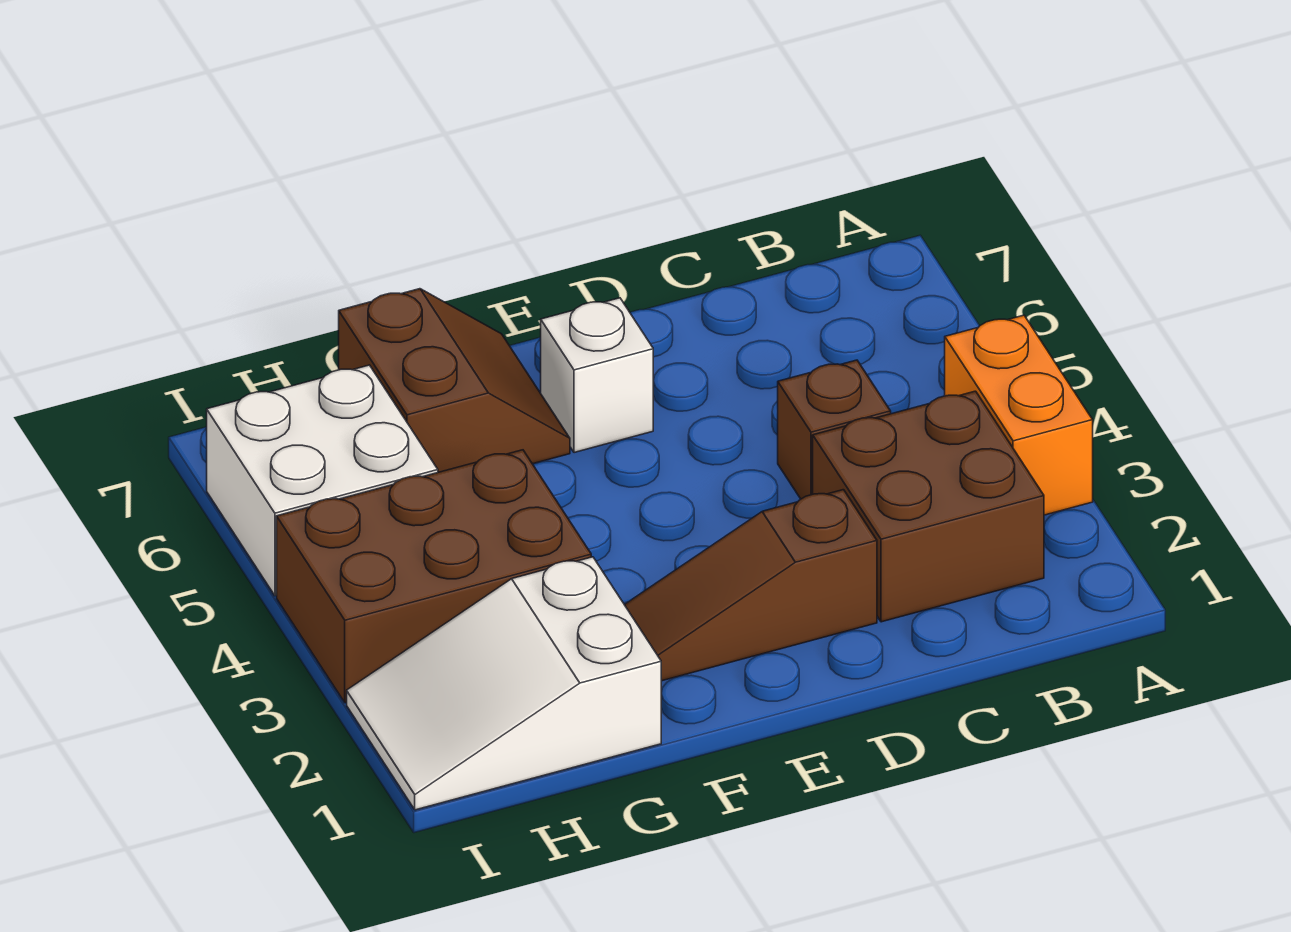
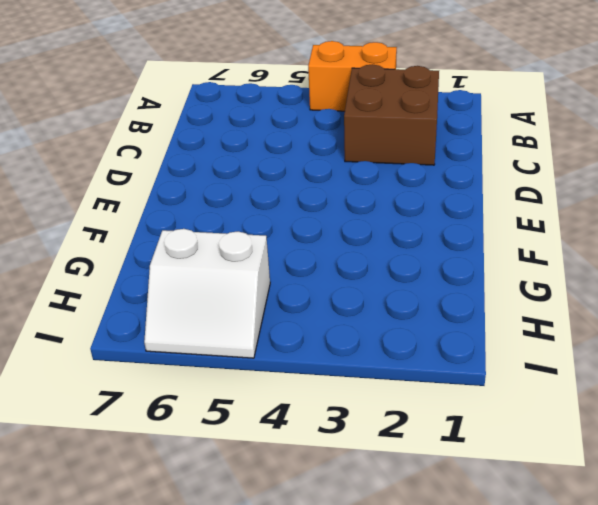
white 2x2 slope [144,229,270,358] -> white 2x2 brick [207,365,438,596]
none -> brown 1x1 brick [778,360,891,499]
none -> brown 1x3 slope [624,490,877,681]

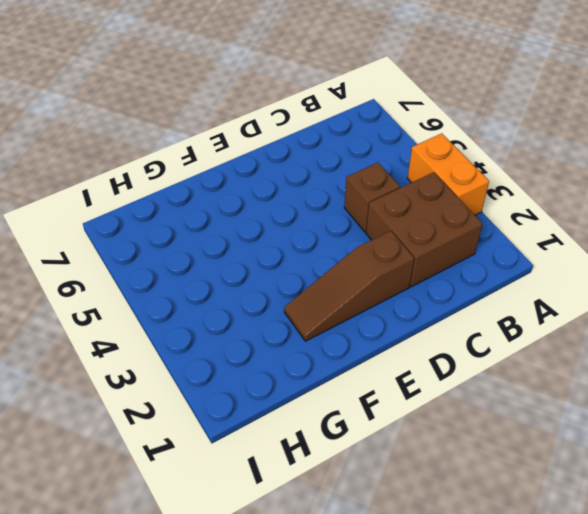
none -> white 1x1 brick [541,298,653,453]
none -> brown 2x2 slope [339,289,570,472]

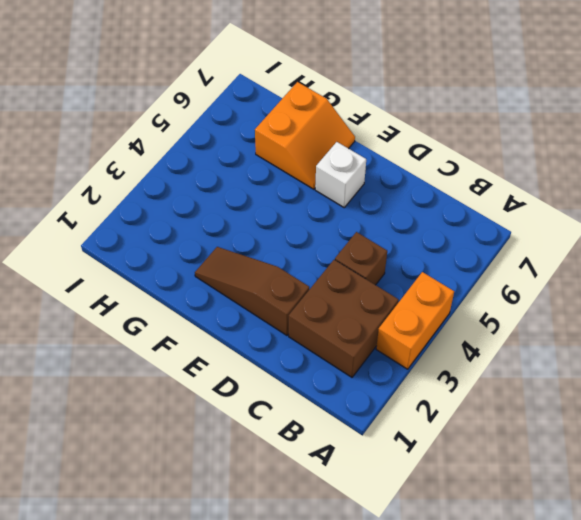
orange 2x2 slope [255,82,355,189] -> brown 2x2 slope [339,289,570,472]
none -> white 2x3 slope [347,557,661,810]
none -> brown 2x3 brick [277,450,591,703]

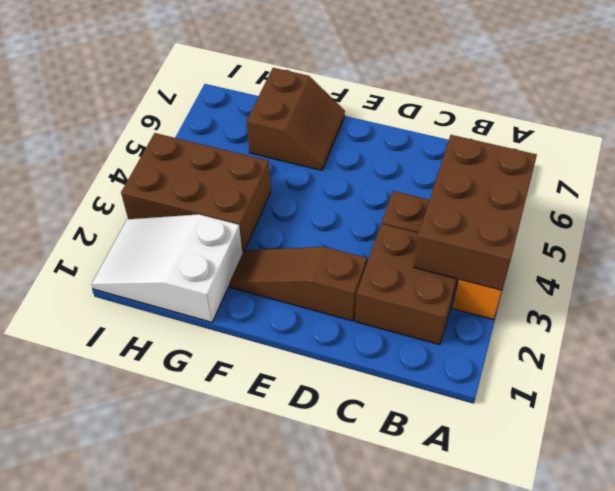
brown 2x3 brick [414,135,537,290] -> none
none -> white 1x1 brick [541,298,653,453]
none -> white 2x2 brick [207,365,438,596]

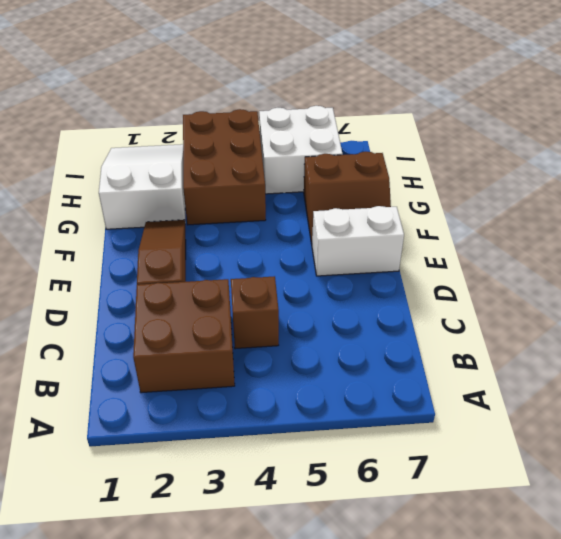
white 1x2 brick [312,206,404,276] -> white 1x1 brick [541,298,653,453]
none -> orange 1x2 brick [945,315,1093,515]

